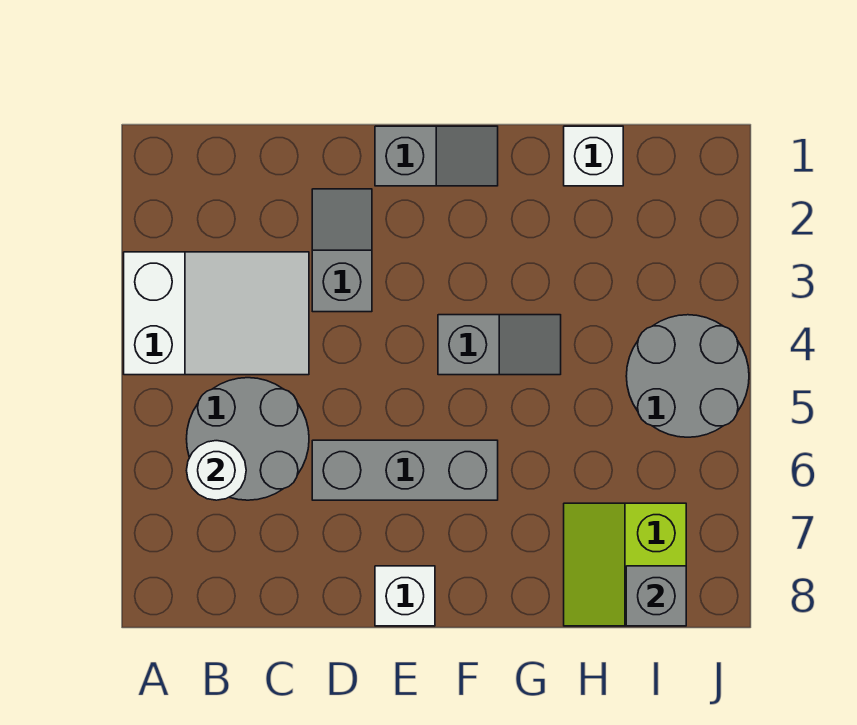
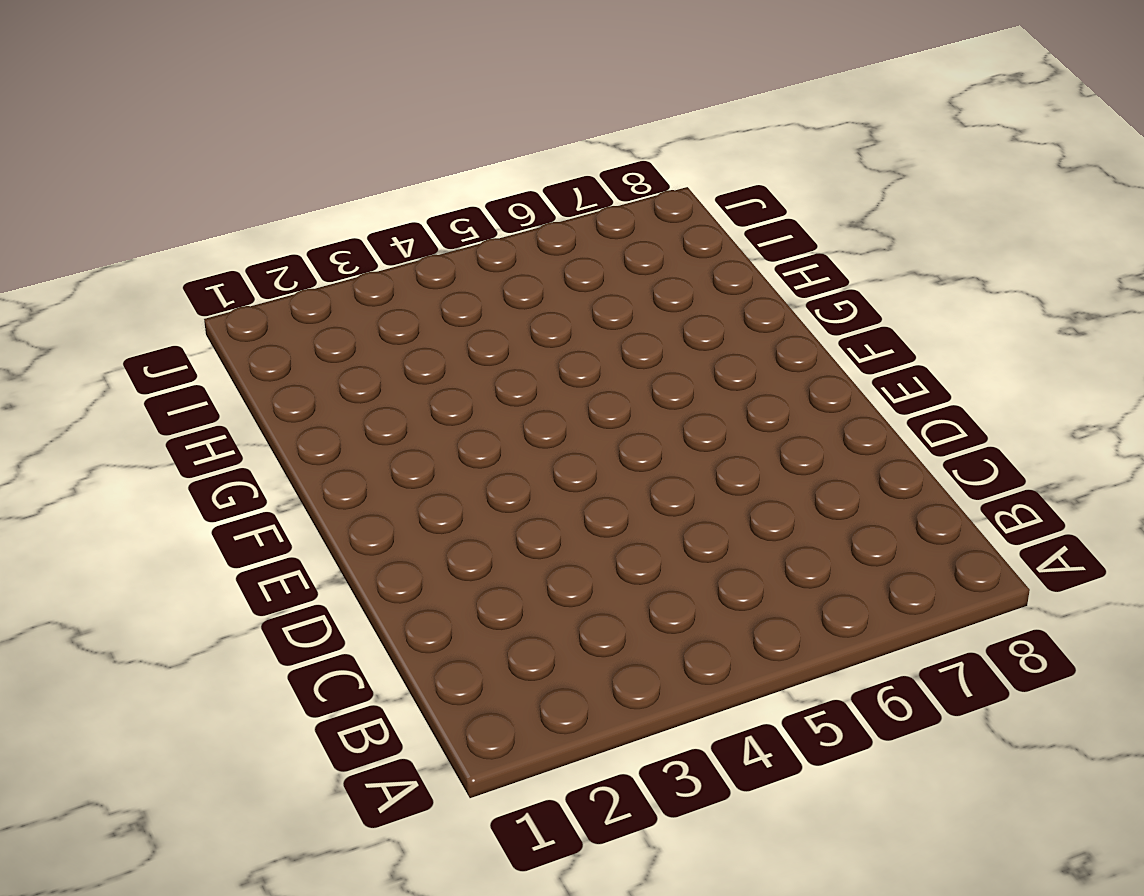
none -> white 2x3 slope [124,252,309,375]
none -> grey 2x2 round brick [187,378,309,500]
none -> grey 1x2 slope [312,189,372,312]

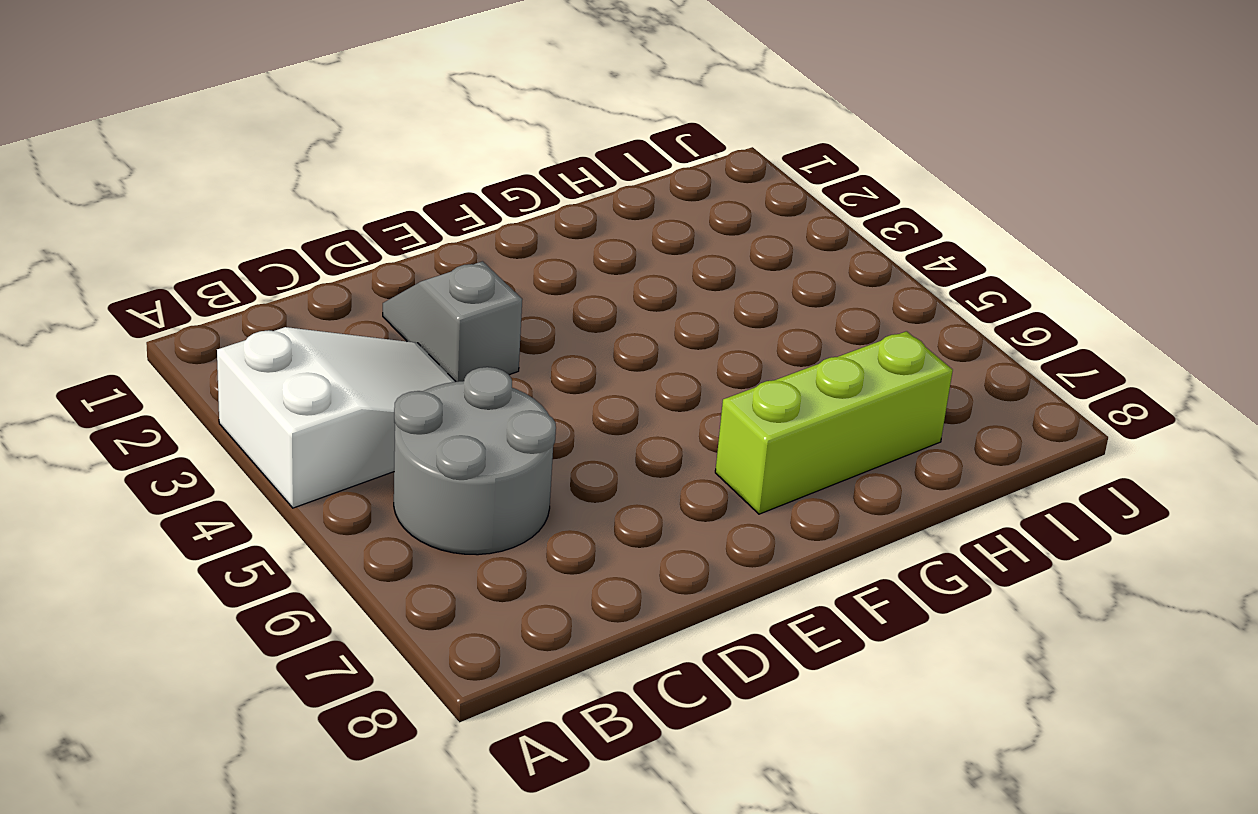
lime 1x3 brick [715,331,953,514] -> lime 2x2 slope [564,503,686,626]
none -> grey 1x3 brick [312,440,498,500]
none -> grey 1x2 slope [375,126,498,186]
none -> white 1x1 brick [375,566,435,626]

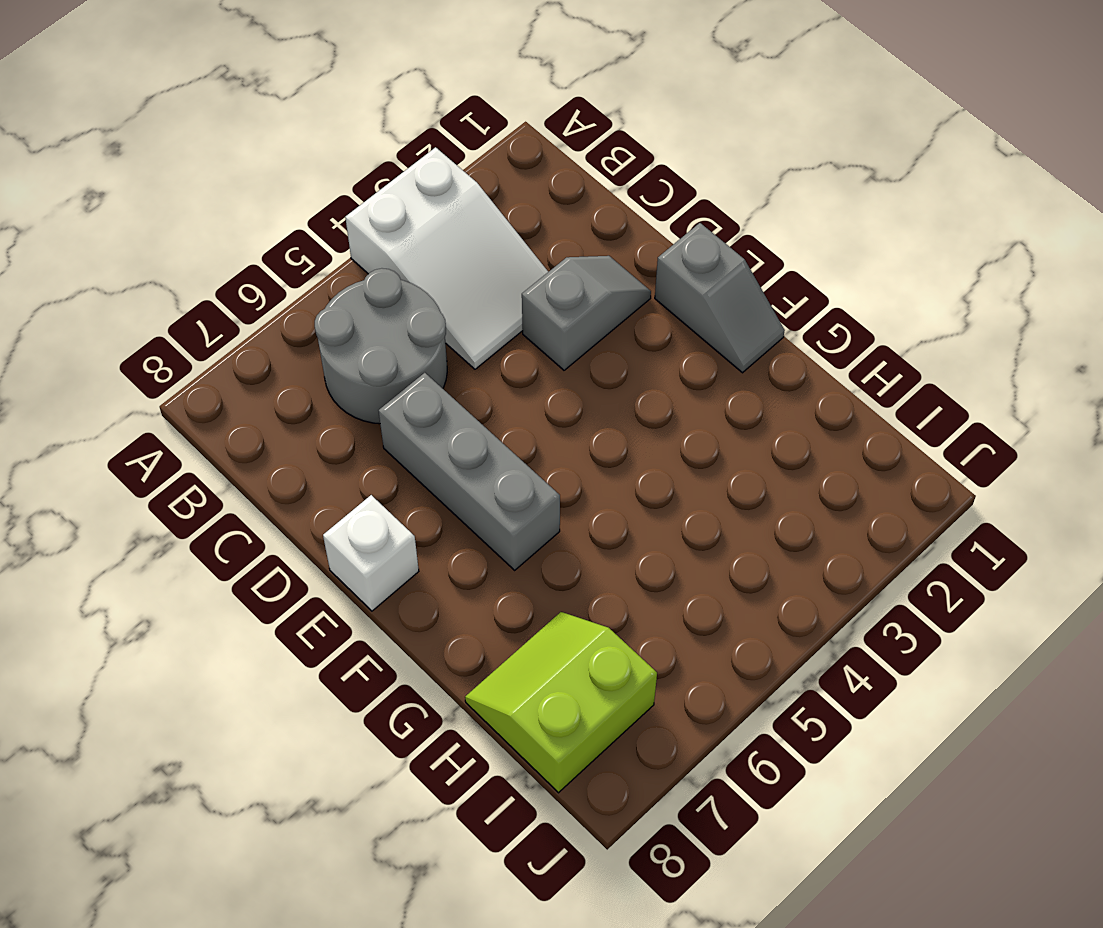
none -> grey 1x2 slope [438,315,561,375]
none -> white 1x1 brick [564,126,623,186]
none -> grey 2x2 round brick [626,315,749,437]

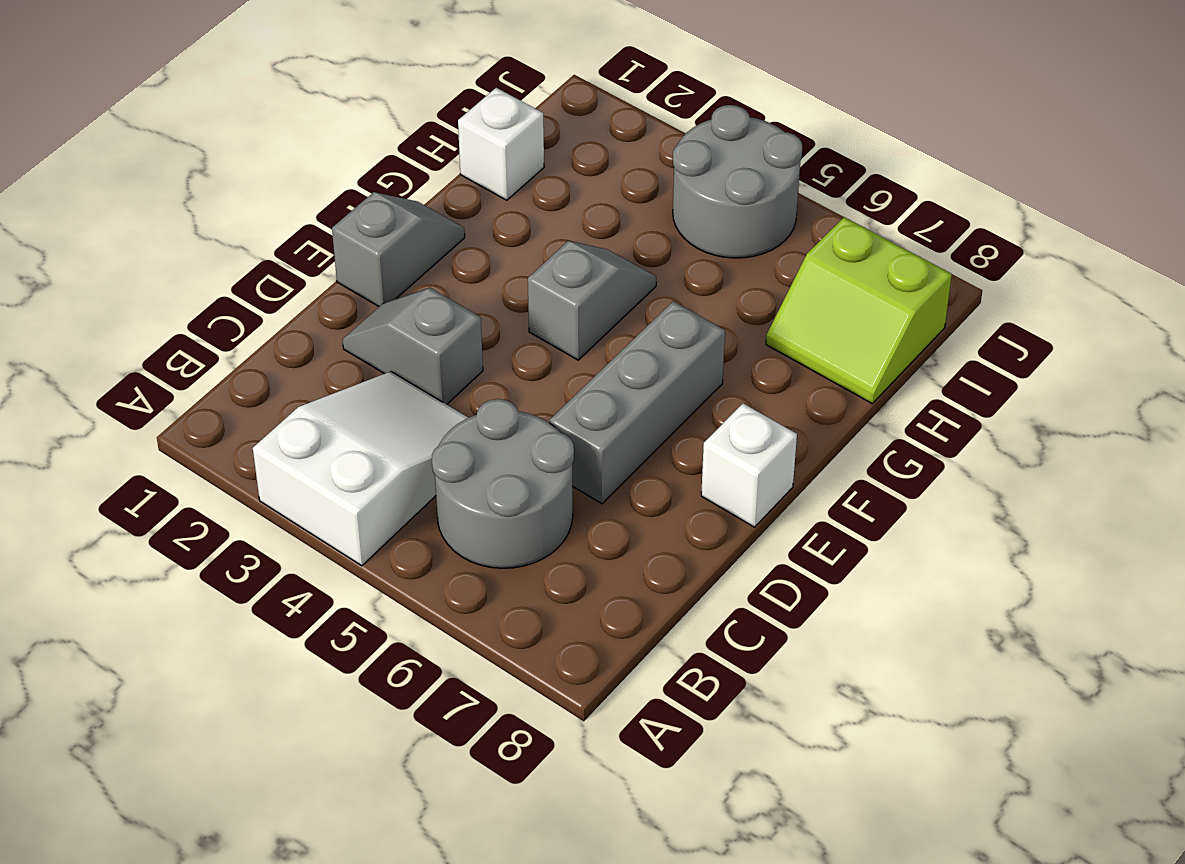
none -> white 1x1 round brick [187,441,246,500]
none -> grey 1x1 brick [626,566,686,626]

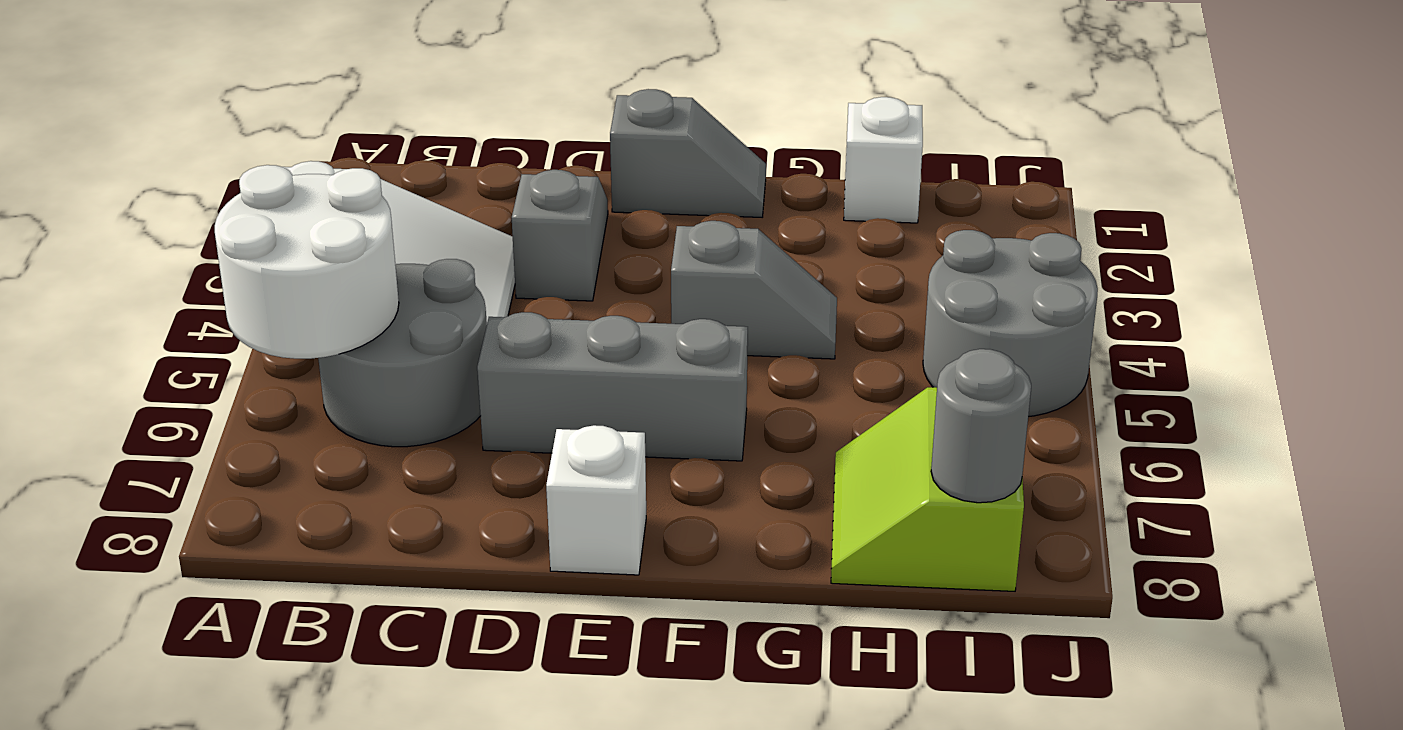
white 2x2 round brick [215,165,399,359] -> white 1x1 round brick [187,441,246,500]
grey 1x1 round brick [931,349,1031,503] -> grey 1x1 brick [626,566,686,626]

